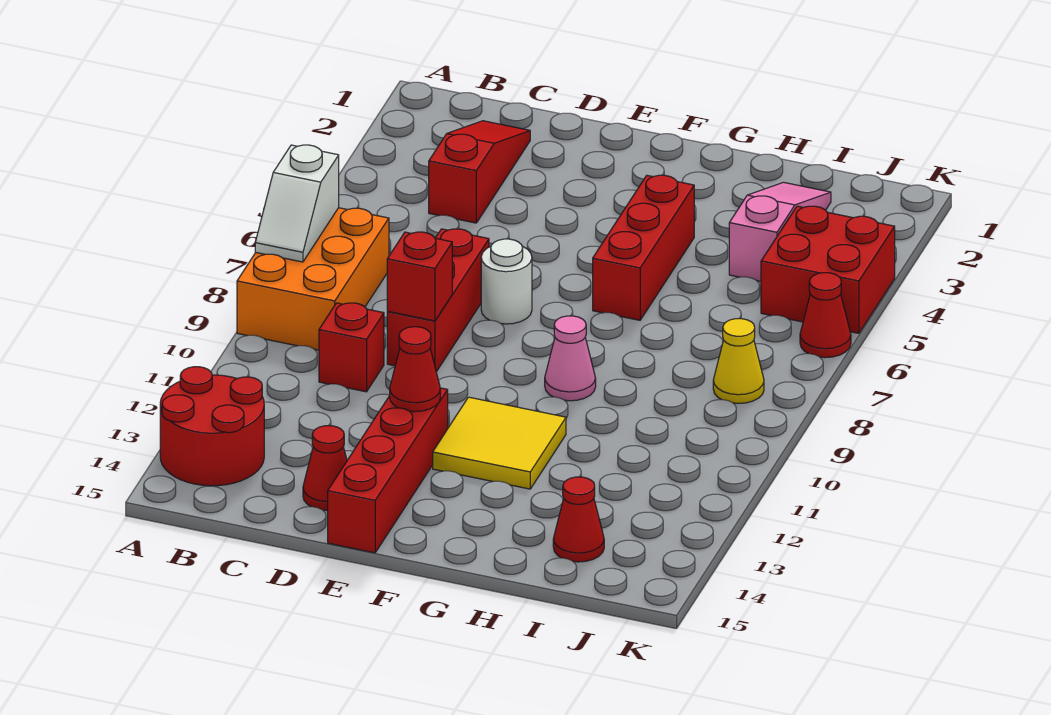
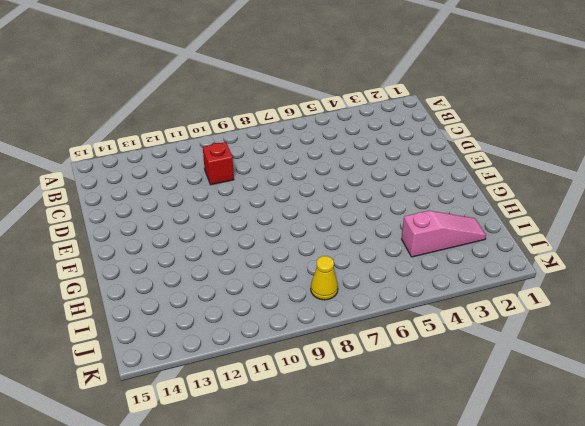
none -> orange 2x3 brick [237,208,389,350]
none -> red 2x2 round brick [160,367,264,486]
none -> red 1x3 slope [429,121,530,223]

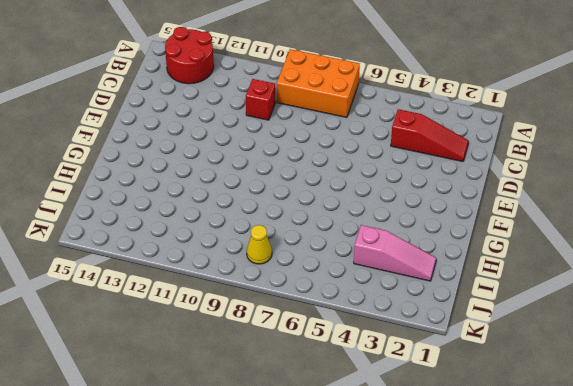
none -> red 1x3 brick [387,229,489,372]
none -> red 1x1 cone [303,426,347,511]
none -> white 1x1 round brick [481,239,532,324]

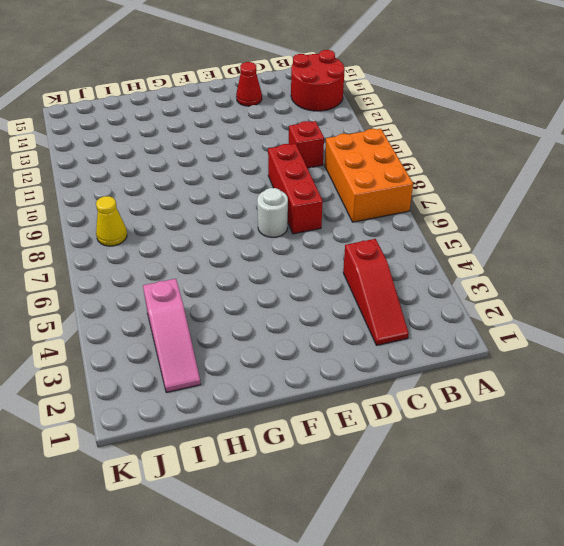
none -> red 1x4 brick [328,388,448,553]
none -> yellow 2x2 tile [433,397,566,489]
none -> red 1x3 brick [593,175,694,320]

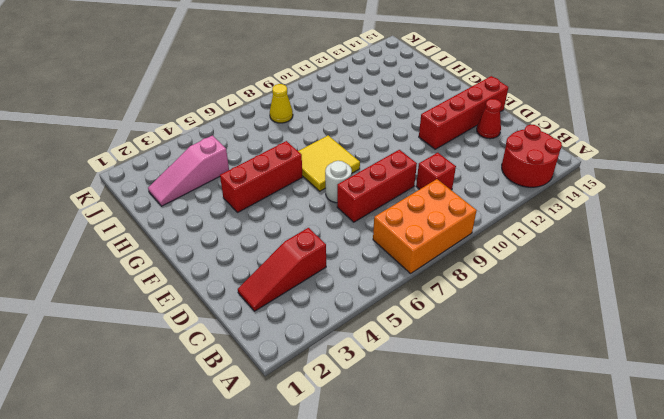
yellow 2x2 tile [298,135,360,191] -> yellow 2x2 tile moved to [433,397,566,489]
none -> pink 1x1 cone [545,316,596,401]
none -> red 1x1 cone [553,477,604,562]
none -> red 2x2 brick [761,206,895,333]

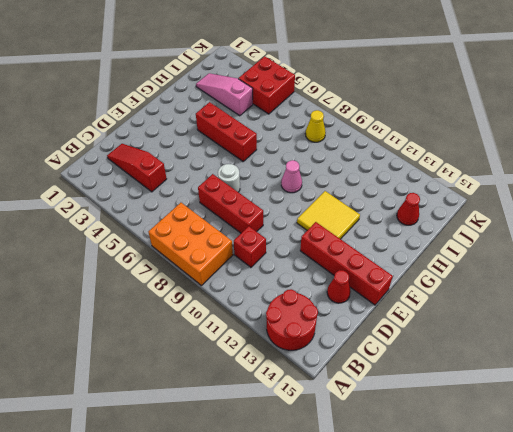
none -> red 1x1 cone [800,273,851,358]
none -> white 1x2 slope [255,145,339,262]
none -> red 1x1 brick [387,232,452,321]

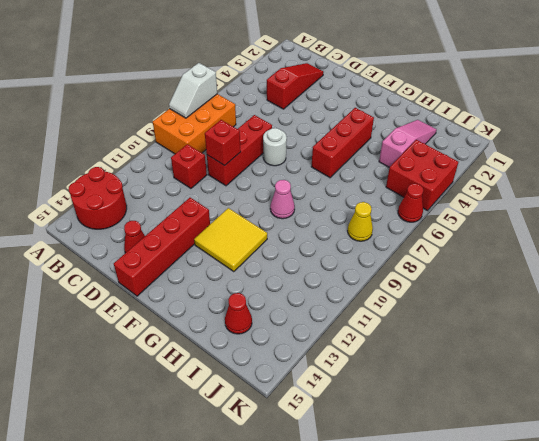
none -> red 1x1 cone [390,327,440,412]

